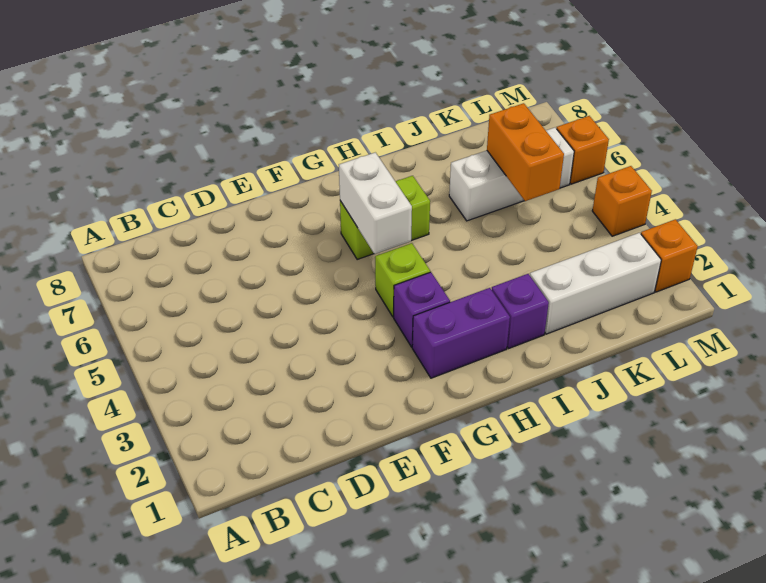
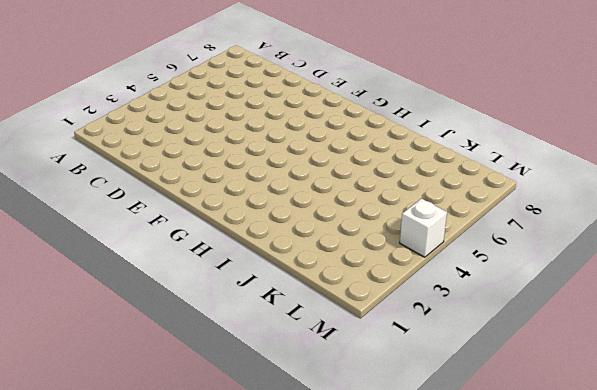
white 1x1 brick [400,199,447,257] -> orange 1x1 brick [592,166,652,236]
none -> purple 1x2 brick [412,288,510,378]
none -> purple 1x1 brick [394,272,450,347]
none -> lime 1x1 brick [375,243,430,317]

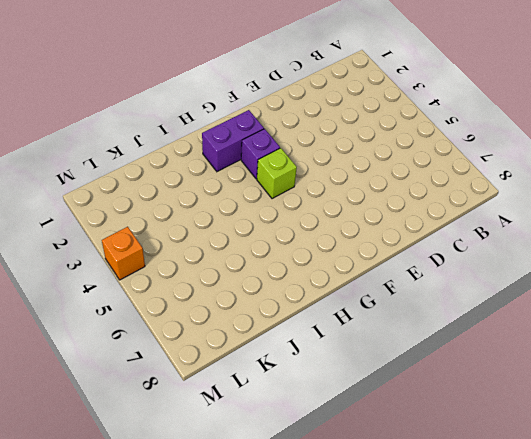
none -> lime 1x2 brick [340,176,430,260]
none -> purple 1x1 brick [492,274,549,349]
none -> white 1x3 brick [530,233,661,334]

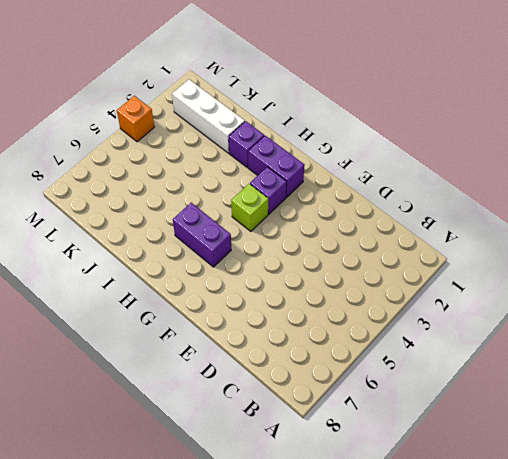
purple 1x2 brick [173,203,231,267] -> lime 1x2 brick [340,176,430,260]
none -> white 1x3 brick [449,128,574,221]
none -> orange 1x1 brick [641,219,698,292]
none -> orange 1x1 brick [557,116,609,184]

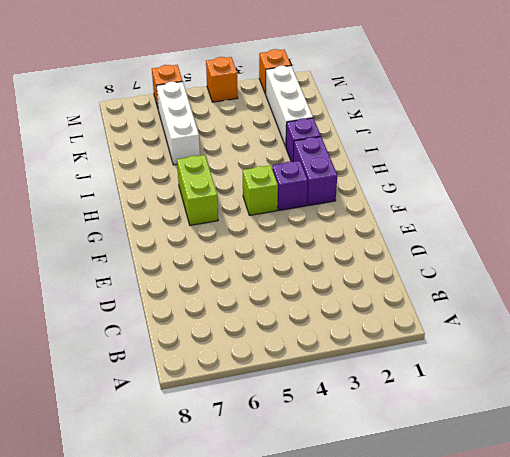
none -> white 1x2 brick [339,152,412,254]
none -> orange 1x2 brick [487,103,564,201]

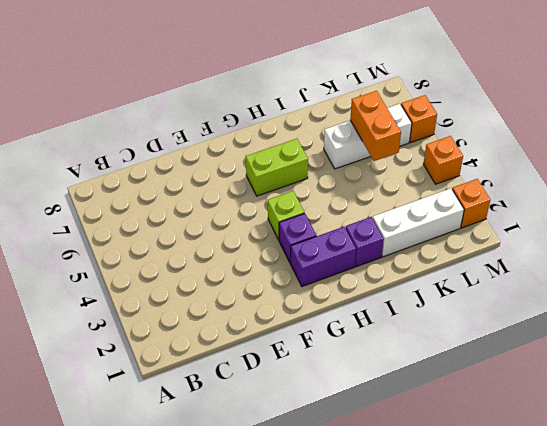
none -> white 1x2 brick [339,152,412,254]

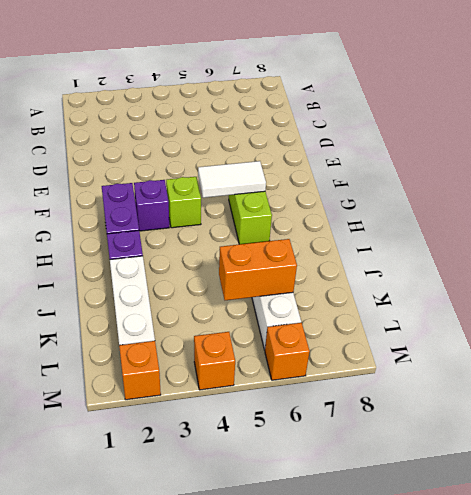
white 1x2 tile [198,161,266,198] -> white 1x2 brick [339,152,412,254]

